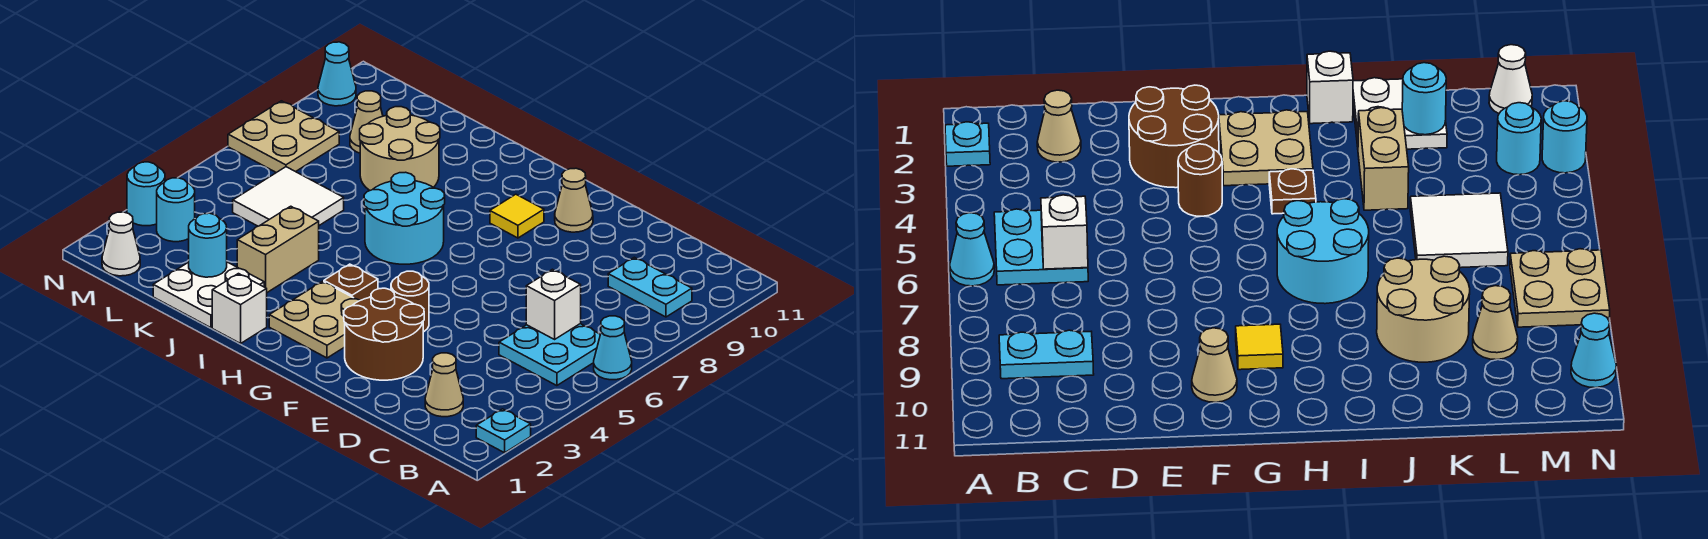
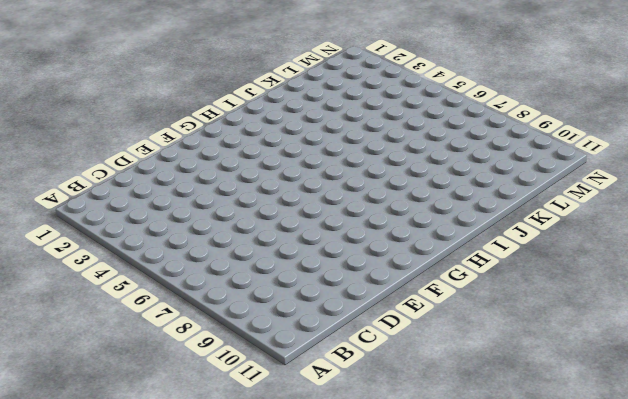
none -> cyan 1x1 plate [476,409,531,453]
none -> cyan 1x1 cone [594,316,632,380]
none -> cyan 2x2 plate [499,324,600,386]

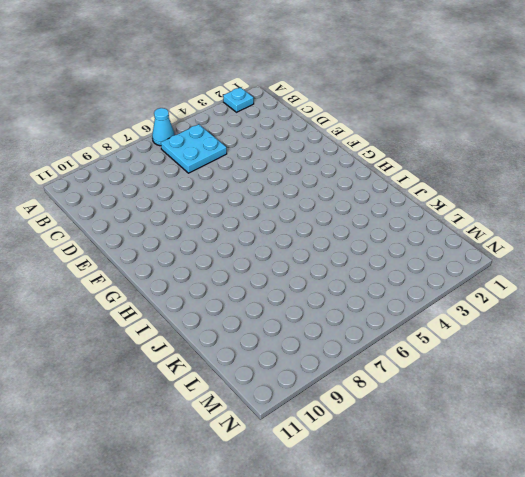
none -> cyan 1x2 plate [608,257,692,317]
none -> tan 1x1 cone [425,353,463,417]
none -> brown 2x2 round brick [344,288,424,380]

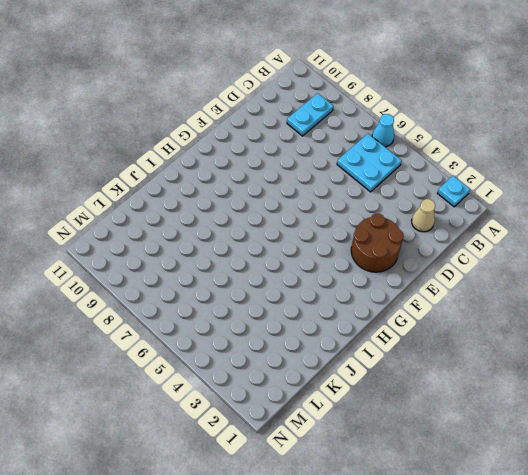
none -> brown 1x1 round brick [391,271,429,332]
none -> tan 1x1 cone [555,168,593,232]
none -> tan 2x2 plate [269,281,360,358]

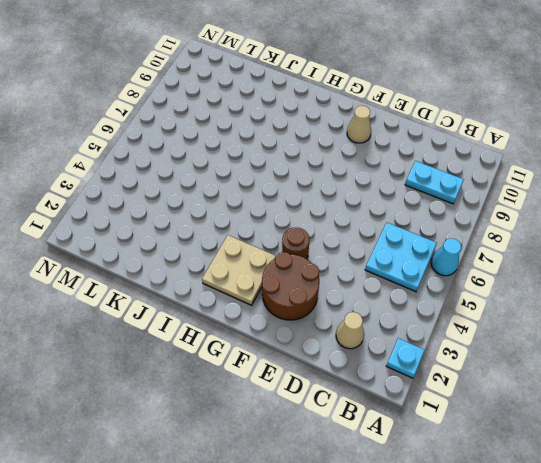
none -> yellow 1x1 tile [490,194,544,238]
none -> brown 1x1 plate [324,264,378,300]
none -> cyan 2x2 round brick [364,172,445,264]

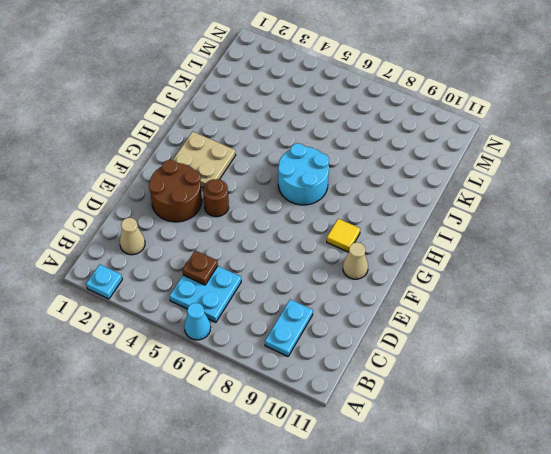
brown 1x1 plate [182,250,218,285] -> brown 1x1 plate moved to [324,264,378,300]
none -> white 1x1 brick [212,274,267,343]
none -> white 2x2 plate [153,262,264,328]
none -> tan 1x2 brick [237,206,319,292]

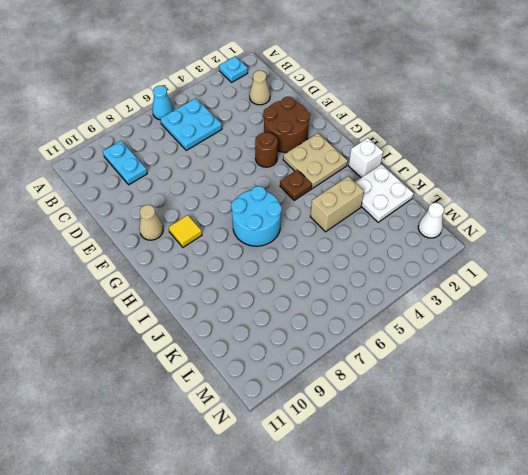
none -> tan 2x2 round brick [360,107,440,190]
none -> white 2x2 tile [233,167,344,226]
none -> tan 1x1 cone [350,91,383,153]

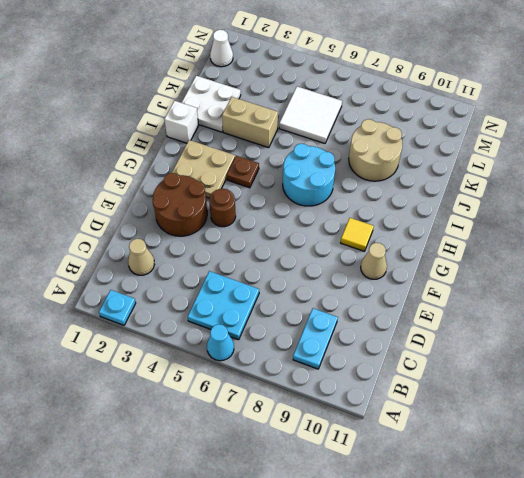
none -> tan 1x1 cone [350,91,383,153]
none -> cyan 1x1 round brick [157,178,195,242]
none -> tan 2x2 plate [228,101,339,173]

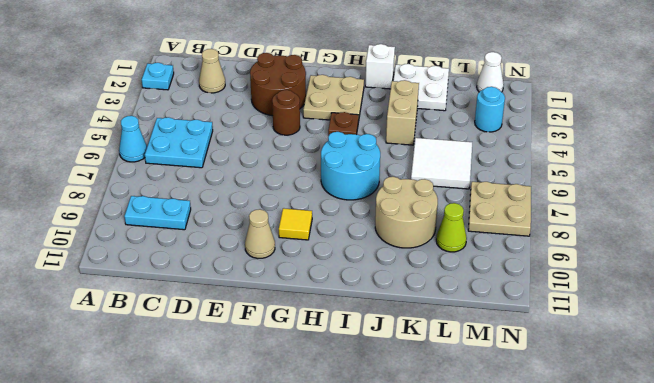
lime 1x1 cone [436,203,467,252] -> tan 1x1 cone [350,91,383,153]
none -> cyan 1x1 round brick [127,162,165,226]
none -> cyan 1x1 cone [318,42,356,106]
none -> white 1x1 brick [526,269,581,339]

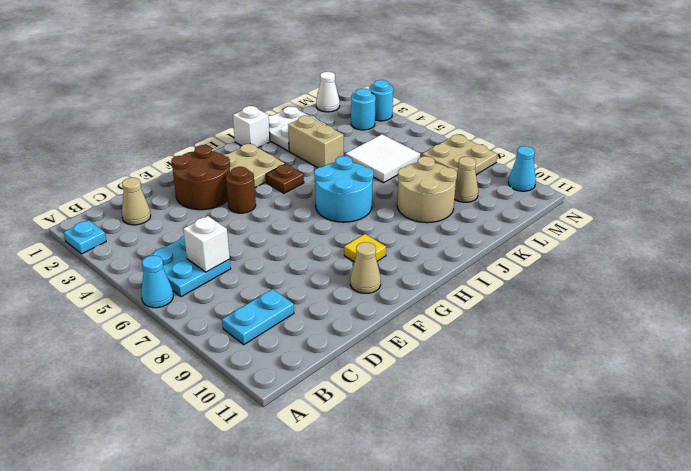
none -> cyan 1x1 round brick [189,213,227,277]

